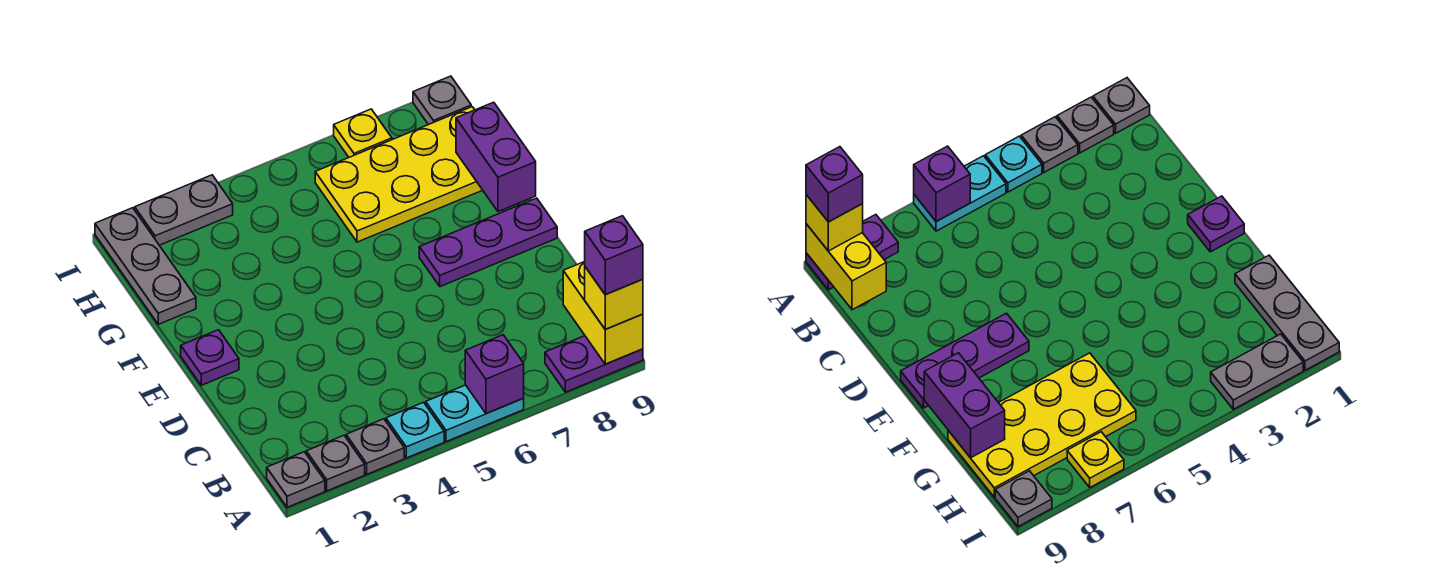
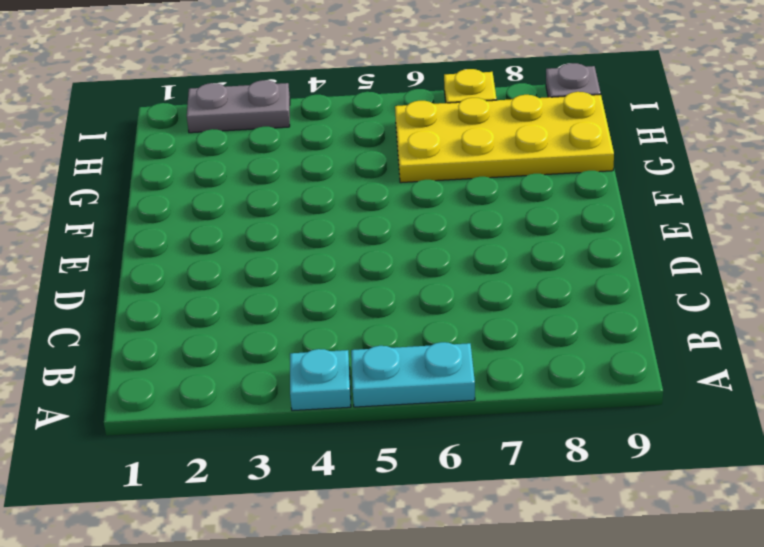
none -> grey 1x1 plate [267,452,325,507]
none -> grey 1x1 plate [306,435,365,491]
none -> grey 1x1 plate [346,419,404,474]

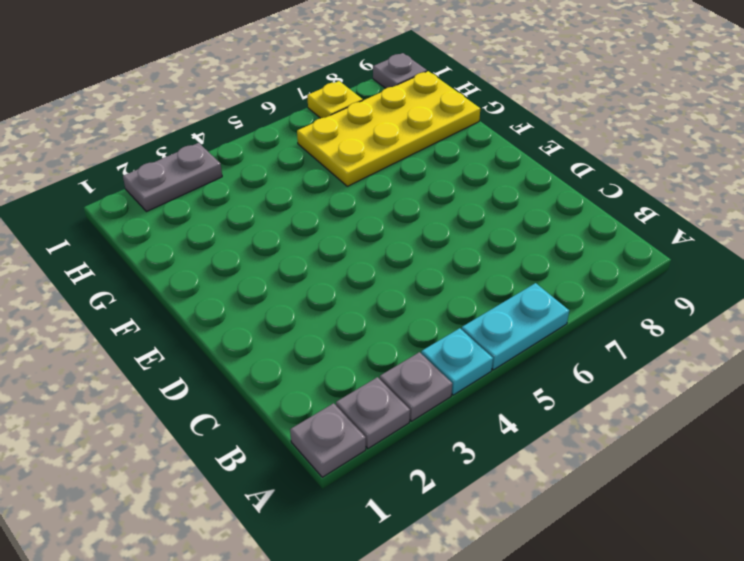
none -> purple 1x2 plate [545,336,643,392]
none -> purple 1x1 plate [181,330,239,385]
none -> purple 1x3 plate [419,198,557,287]

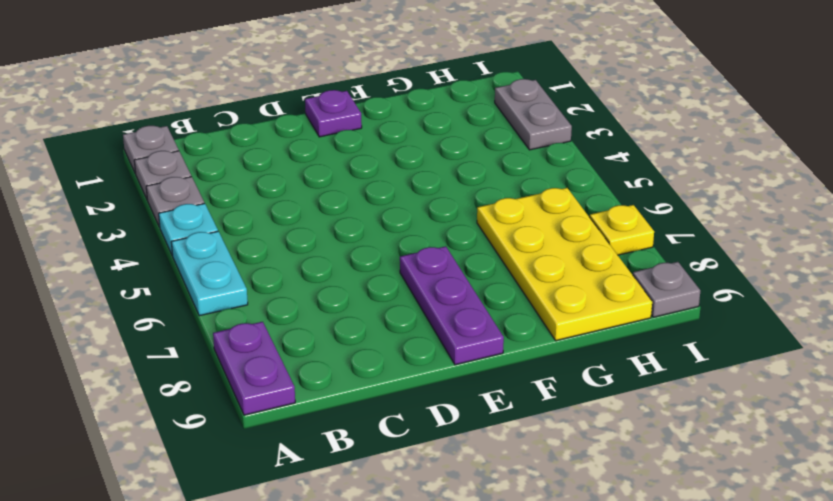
none -> grey 1x3 plate [95,208,196,324]
none -> purple 1x1 brick [465,335,524,414]
none -> yellow 1x2 brick [563,262,643,364]

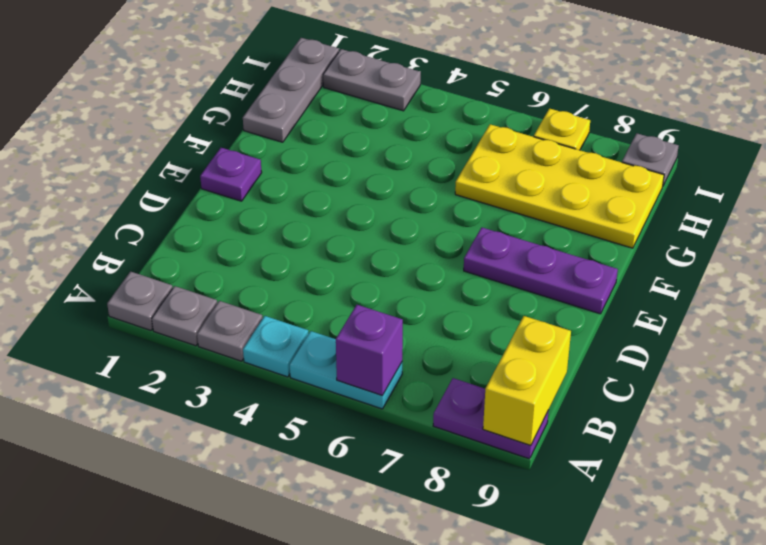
none -> purple 1x2 brick [456,102,536,212]
none -> yellow 1x1 brick [585,267,643,329]
none -> purple 1x1 brick [585,216,643,295]

